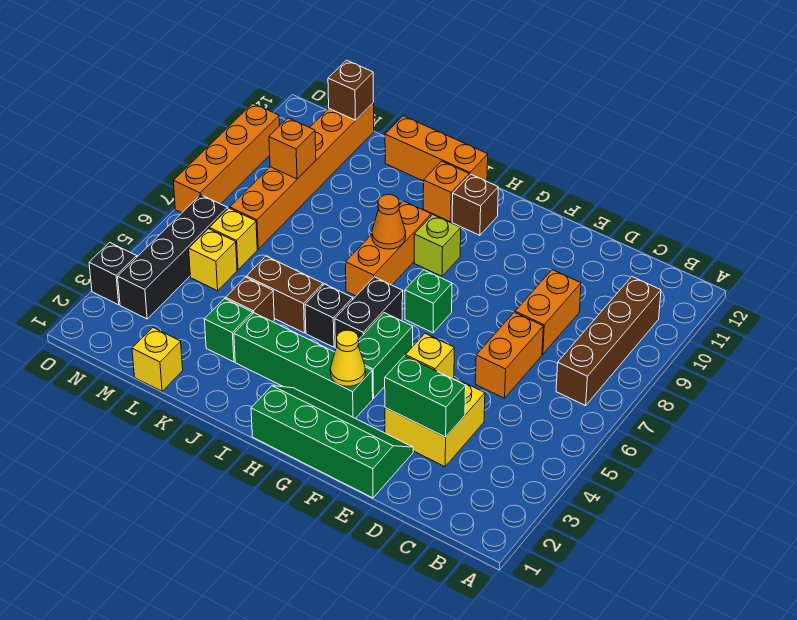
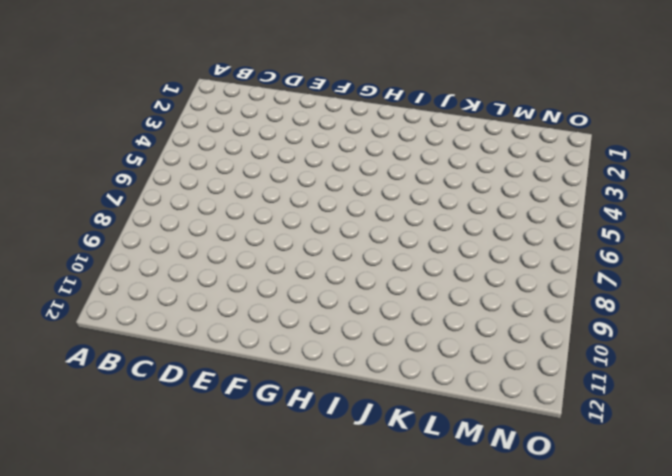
none -> brown 1x4 brick [556,277,661,406]
none -> yellow 2x2 brick [385,378,485,467]
none -> orange 1x2 brick [475,312,543,398]
none -> orange 1x2 brick [515,270,581,354]

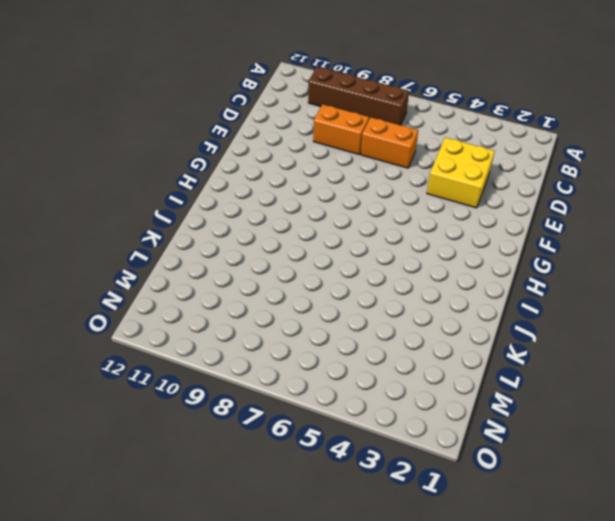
none -> green 2x4 slope [251,386,413,498]
none -> green 1x4 brick [234,313,373,419]
none -> green 1x2 brick [358,313,413,399]
none -> green 1x1 brick [405,270,452,333]

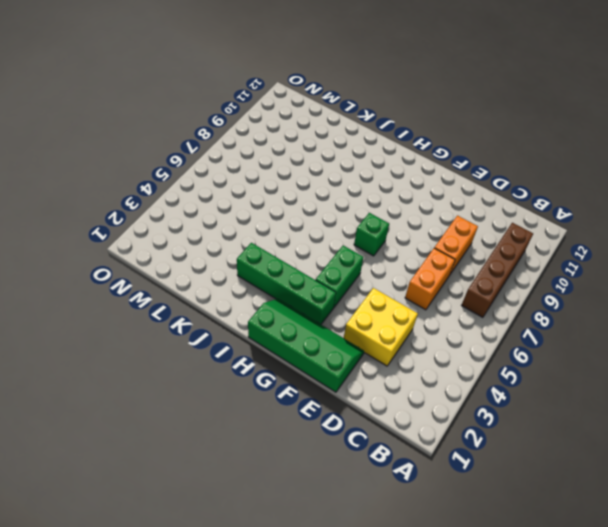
none -> black 1x2 brick [335,277,403,348]
none -> lime 1x1 brick [414,215,461,276]
none -> brown 1x1 brick [452,174,498,235]
none -> black 1x1 brick [305,284,353,347]

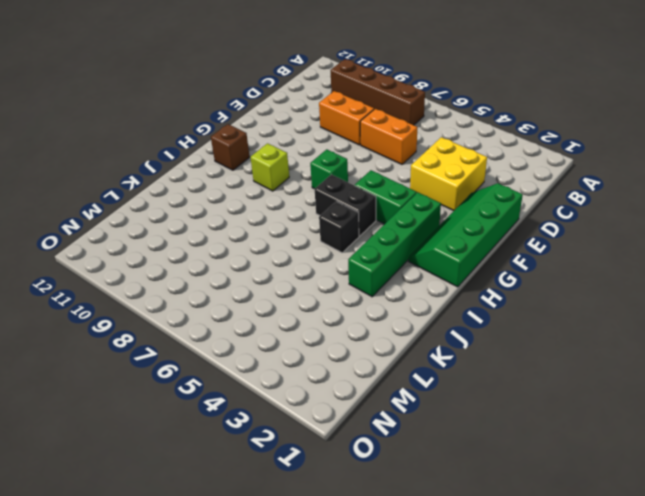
none -> orange 1x3 brick [346,201,431,296]
none -> orange 1x1 brick [423,161,469,222]
none -> orange 1x3 brick [385,116,488,181]
none -> brown 1x2 brick [246,256,323,333]

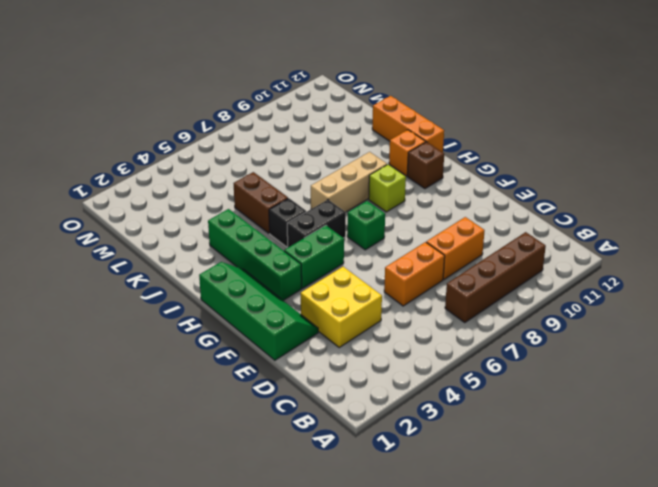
tan 1x3 brick [311,152,387,212] -> orange 1x3 brick [346,201,431,296]
none -> green 1x1 brick [204,299,253,362]
none -> brown 1x1 brick [226,277,274,322]
none -> yellow 1x1 brick [132,328,183,391]
none -> yellow 1x1 brick [189,229,237,291]

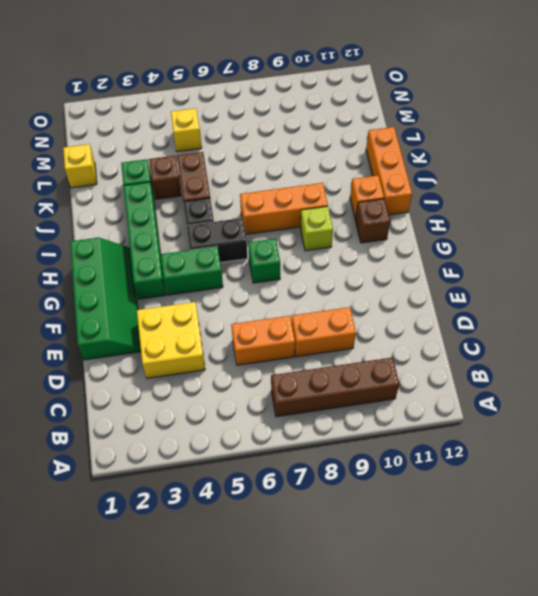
none -> yellow 1x1 brick [209,208,257,270]
none -> orange 1x6 brick [230,103,374,249]
none -> black 1x4 brick [118,195,228,319]
none -> black 1x1 brick [89,243,137,305]

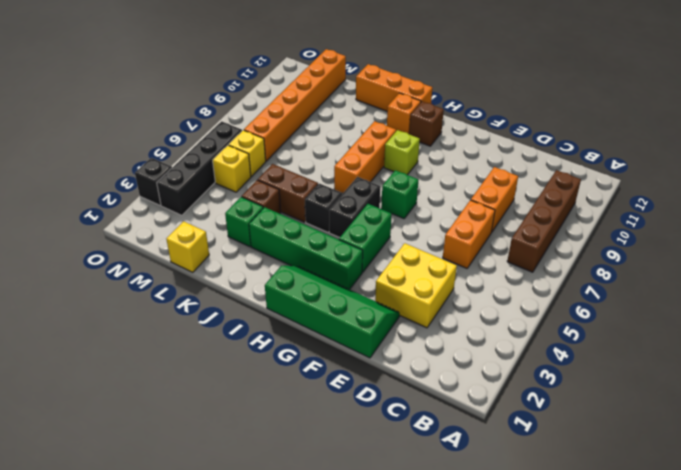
none -> orange 1x4 brick [174,103,280,213]
none -> green 1x2 brick [385,356,466,437]
none -> yellow 1x1 brick [405,333,454,379]
none -> yellow 1x1 cone [330,330,366,386]

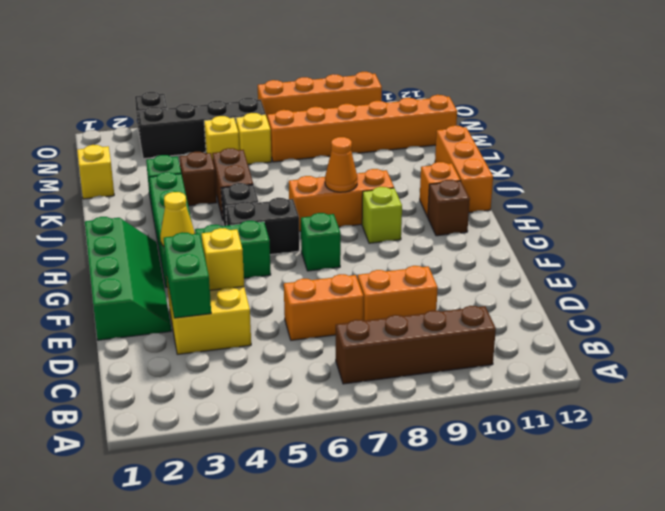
none -> orange 1x1 brick [269,118,316,179]
none -> brown 1x1 brick [328,60,374,120]

